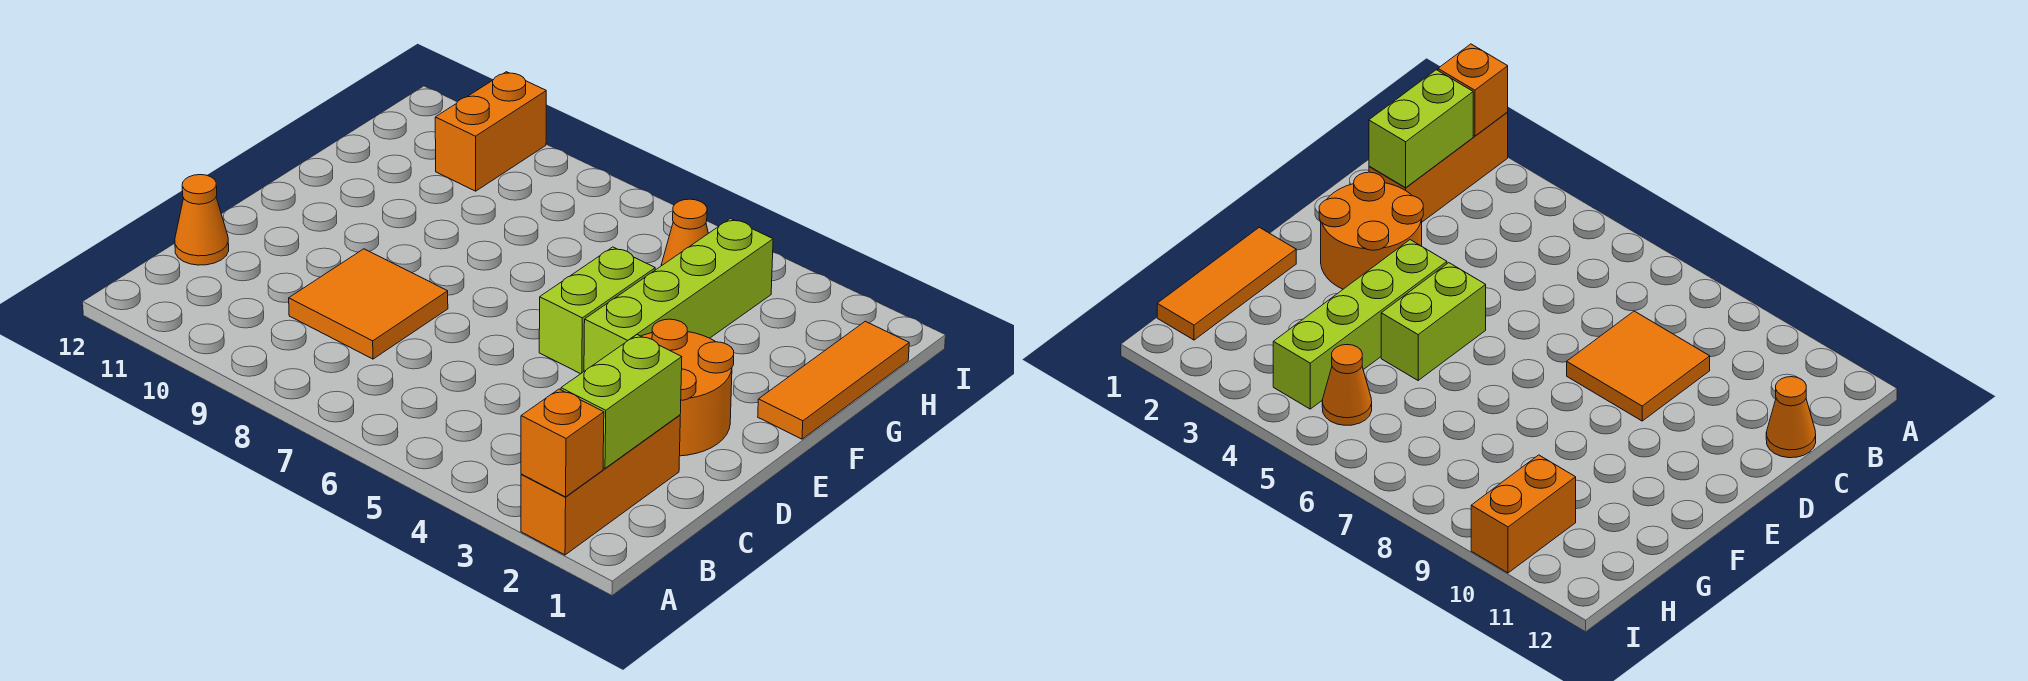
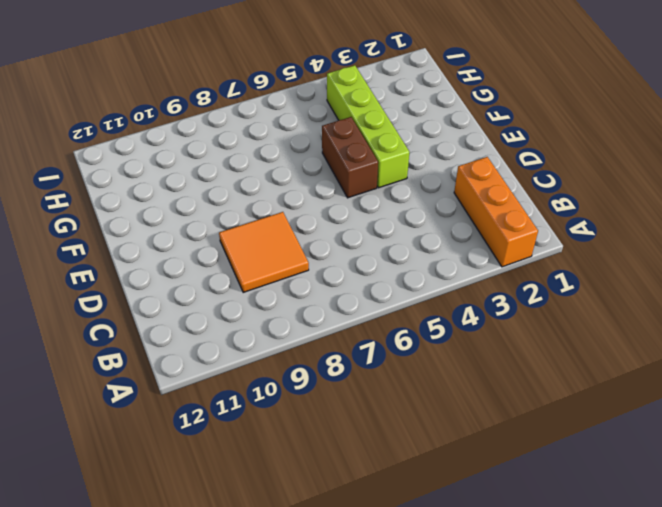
brown 1x2 brick [322,117,378,198] -> lime 1x2 brick [539,247,655,374]
none -> orange 1x1 cone [175,175,229,265]
none -> orange 2x2 round brick [641,319,734,456]

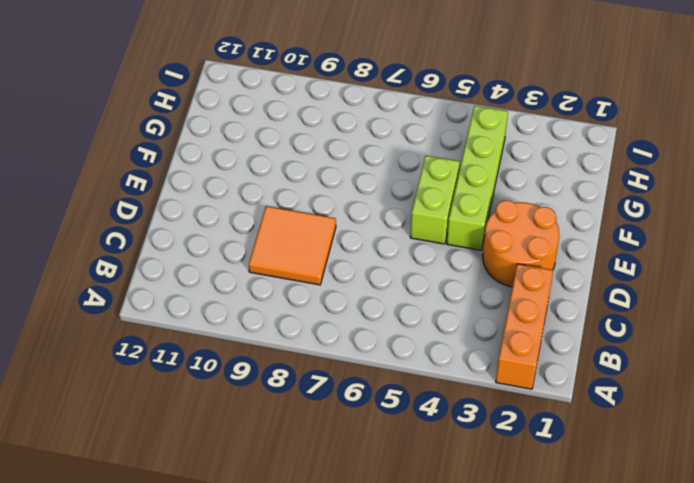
none -> orange 1x1 cone [175,175,229,265]
none -> orange 1x3 tile [758,321,909,439]

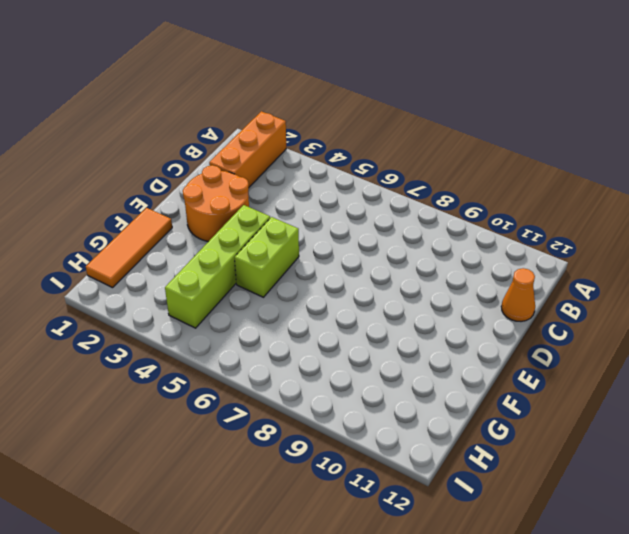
none -> orange 2x2 tile [289,249,448,359]
none -> orange 1x1 cone [661,199,708,266]

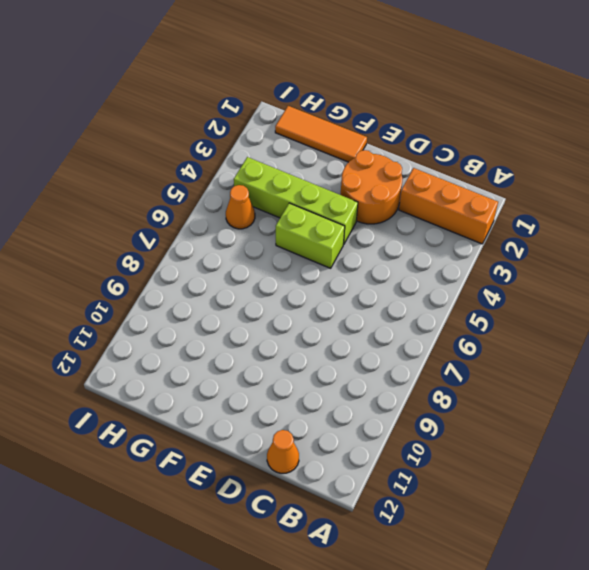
none -> orange 2x2 tile [289,249,448,359]
none -> orange 1x2 brick [435,72,546,191]

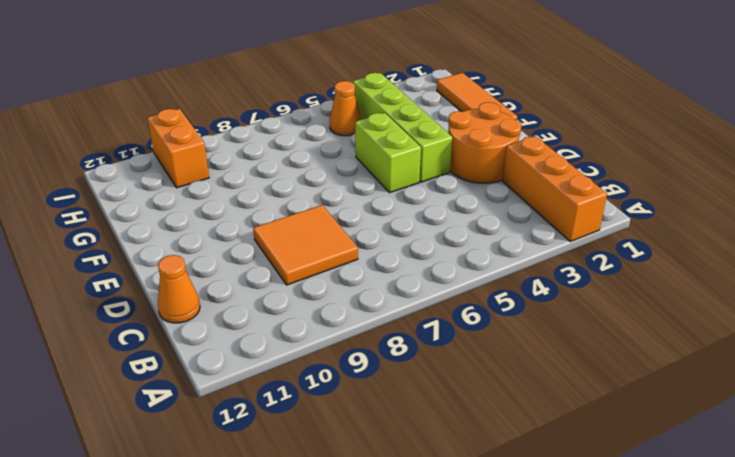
none -> orange 1x1 brick [521,389,604,497]
none -> lime 1x2 brick [561,335,682,468]

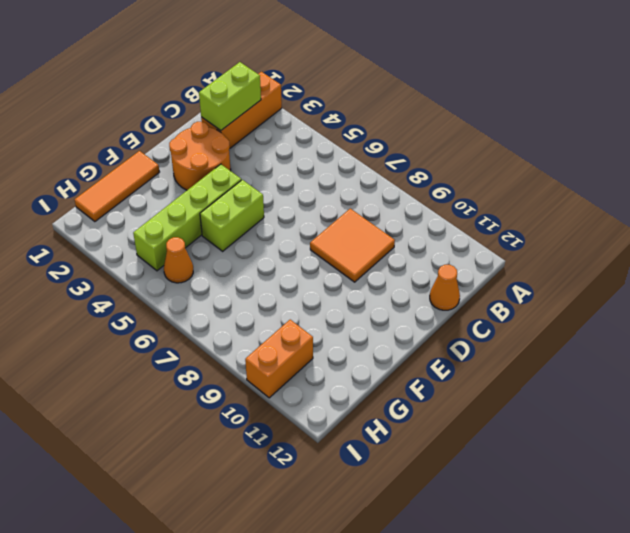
none -> orange 1x1 brick [521,389,604,497]

